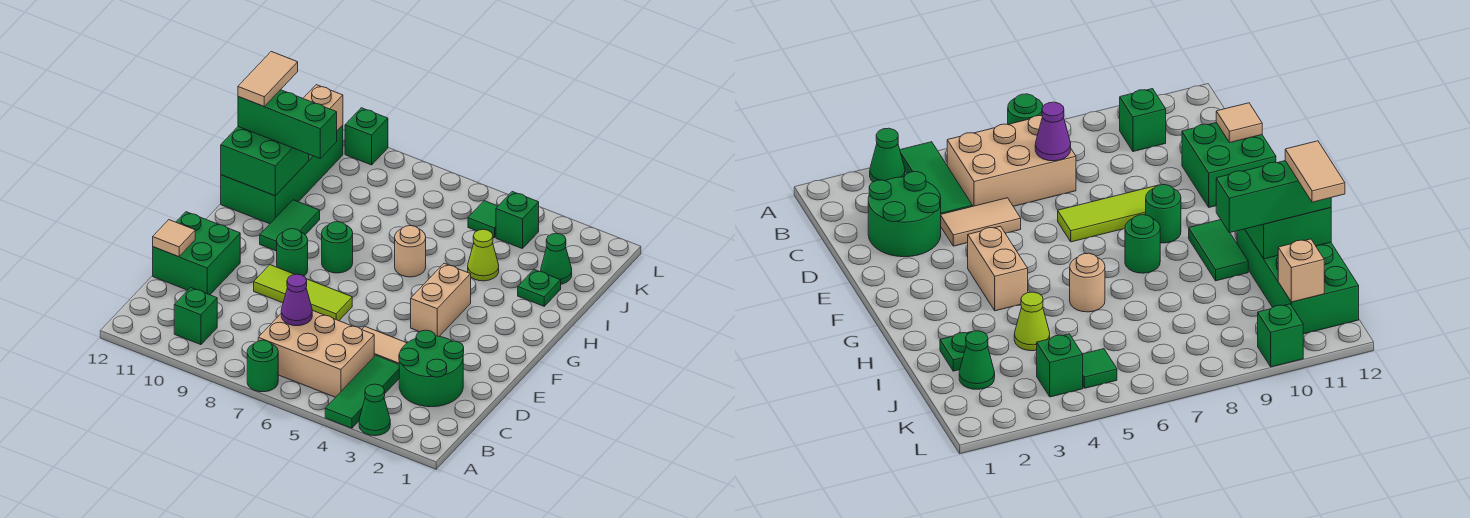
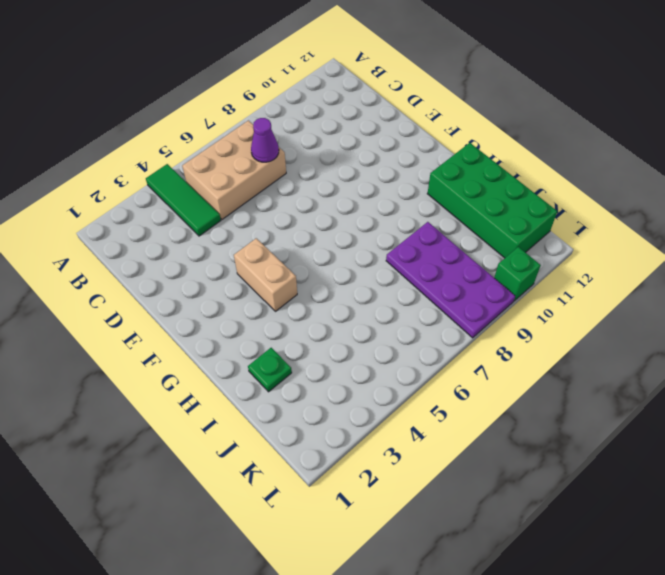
purple 2x4 plate [386,222,515,338] -> none
none -> green 1x1 cone [359,384,390,436]
none -> green 1x1 round brick [247,340,278,392]
none -> green 1x1 brick [174,288,217,345]

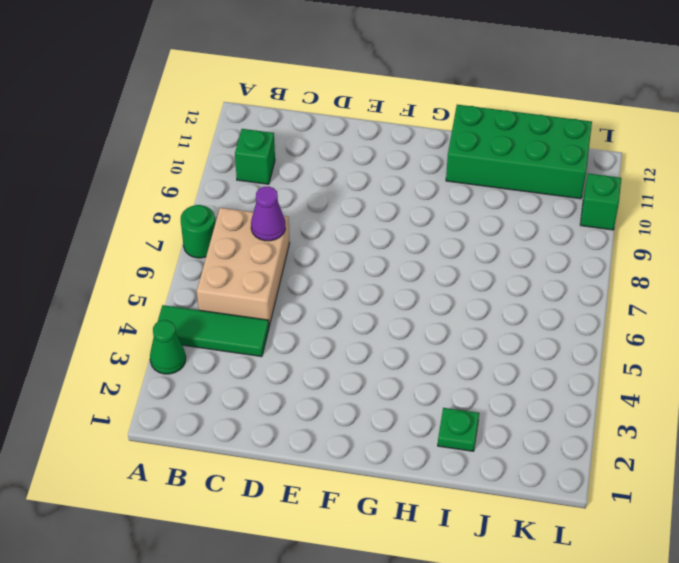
none -> green 2x2 round brick [399,330,464,407]
none -> tan 1x2 tile [362,327,406,364]
none -> green 2x2 brick [153,212,240,295]

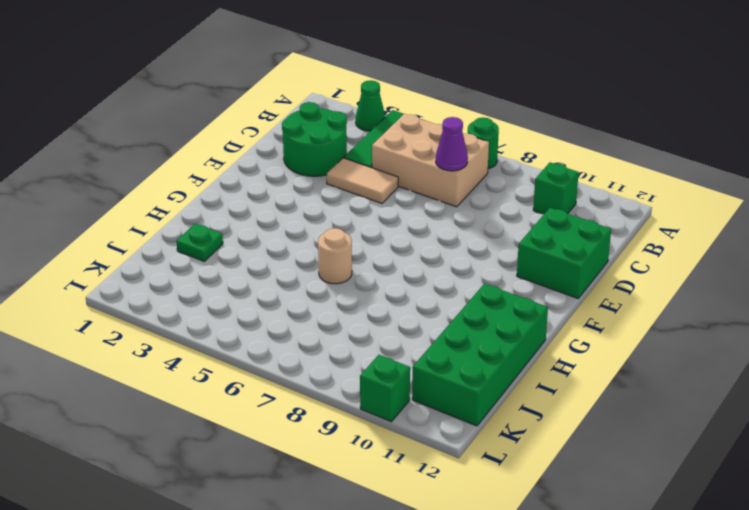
none -> lime 1x3 tile [254,265,352,321]
none -> tan 1x2 brick [411,264,471,336]
none -> green 1x1 round brick [277,229,308,276]

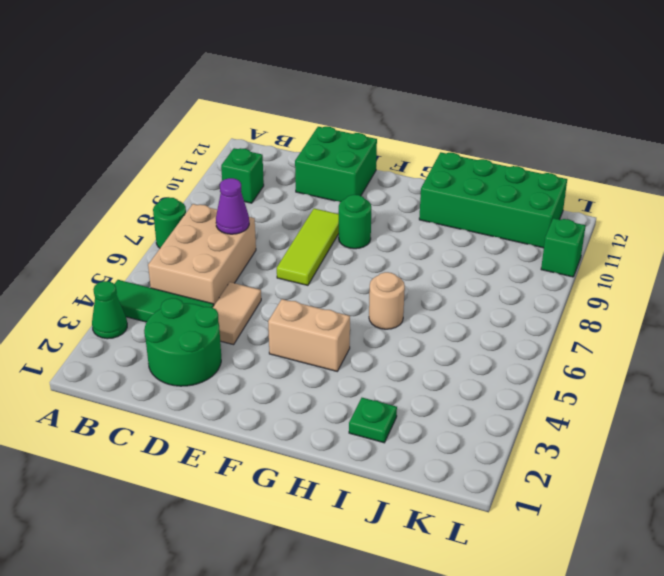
none -> green 1x1 round brick [322,222,353,273]
none -> green 1x2 tile [260,200,320,251]
none -> lime 1x1 cone [468,230,499,281]

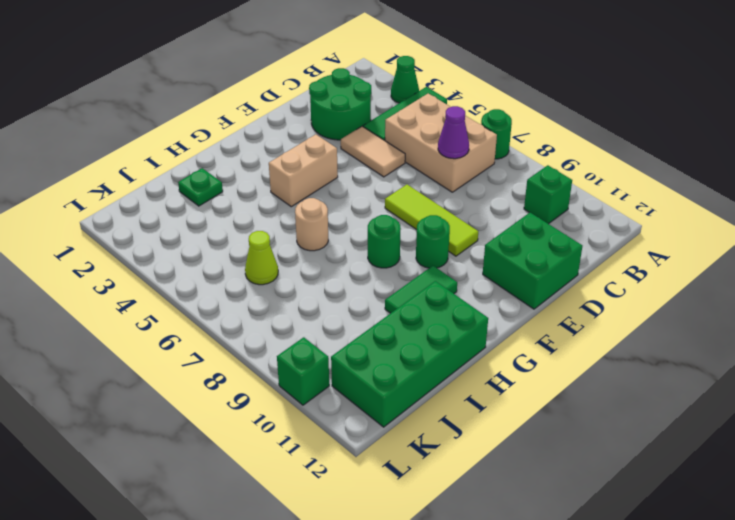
lime 1x1 cone [245,231,278,285] -> lime 1x1 cone moved to [468,230,499,281]
none -> green 1x1 cone [541,233,572,284]
none -> green 1x1 brick [496,192,539,249]
none -> green 1x1 tile [468,201,498,238]

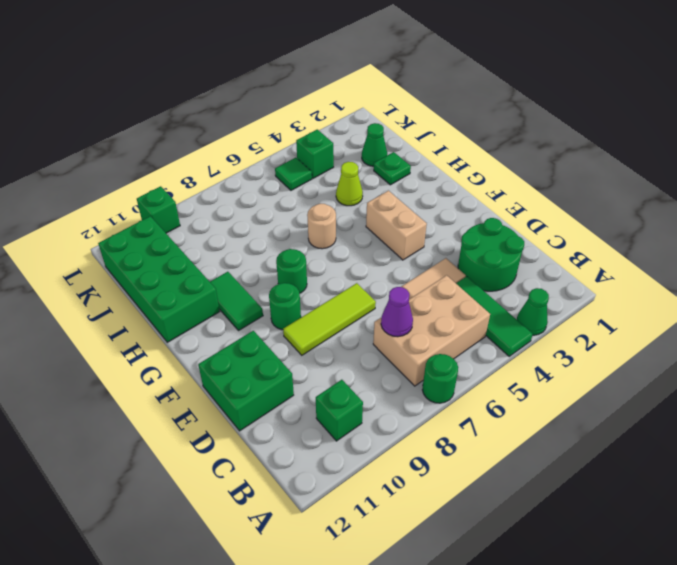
none -> tan 1x1 tile [153,220,195,257]
none -> green 2x2 brick [221,127,309,196]
none -> tan 1x1 brick [303,85,343,131]

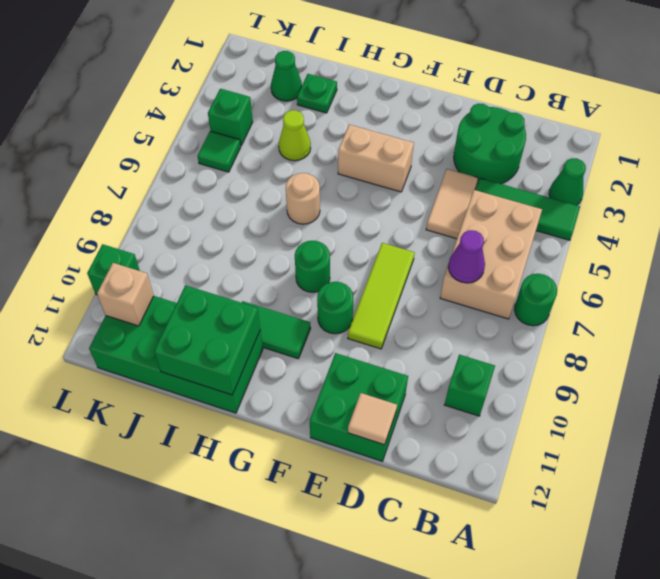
none -> green 1x3 brick [238,90,337,158]
none -> tan 1x2 tile [238,52,298,107]

